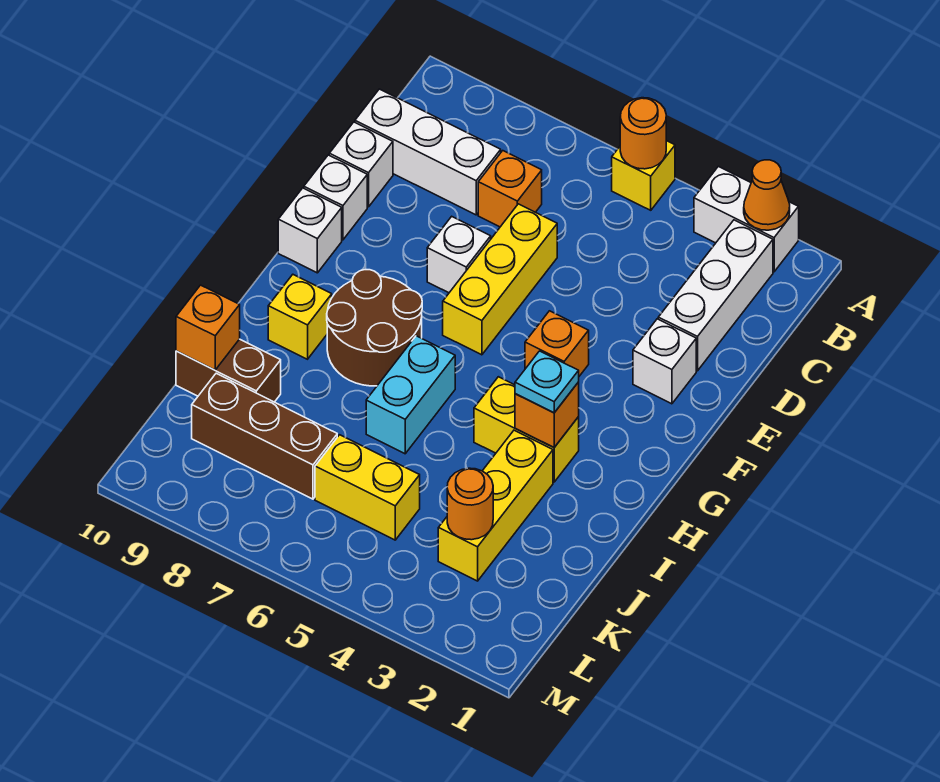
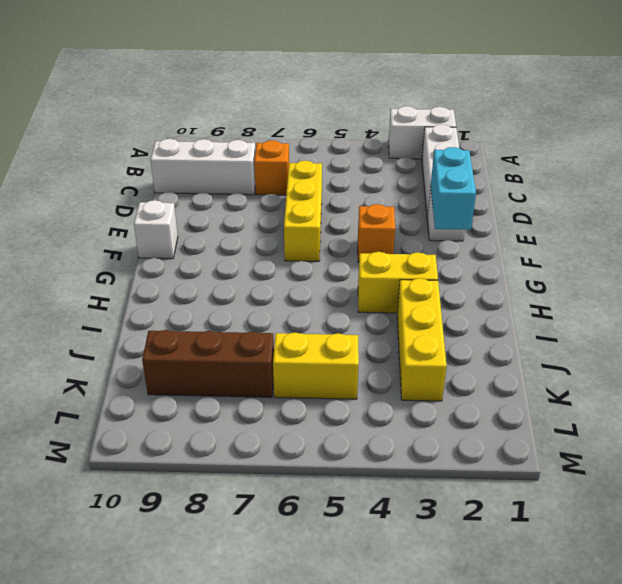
cyan 1x2 brick [431,147,476,230] -> cyan 1x2 brick moved to [366,336,455,454]
none -> yellow 1x1 brick [612,141,675,210]
none -> white 1x1 brick [329,122,393,207]
none -> white 1x1 brick [427,216,491,293]

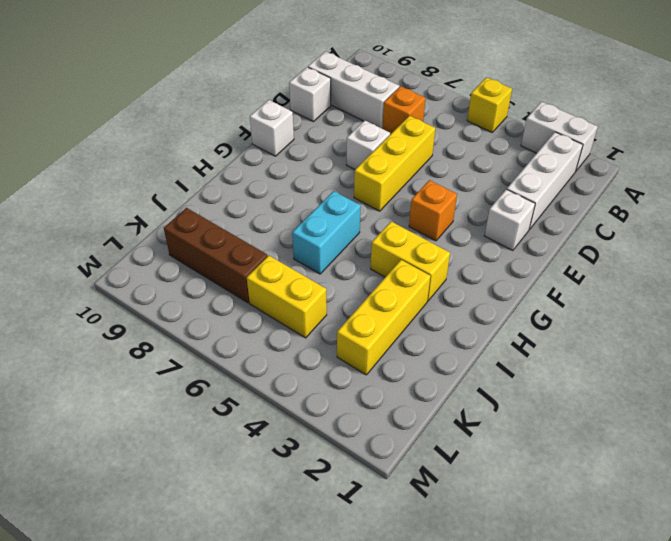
none -> white 1x1 brick [304,155,367,240]
none -> brown 2x2 round brick [327,270,422,386]
none -> yellow 1x1 brick [268,275,332,359]

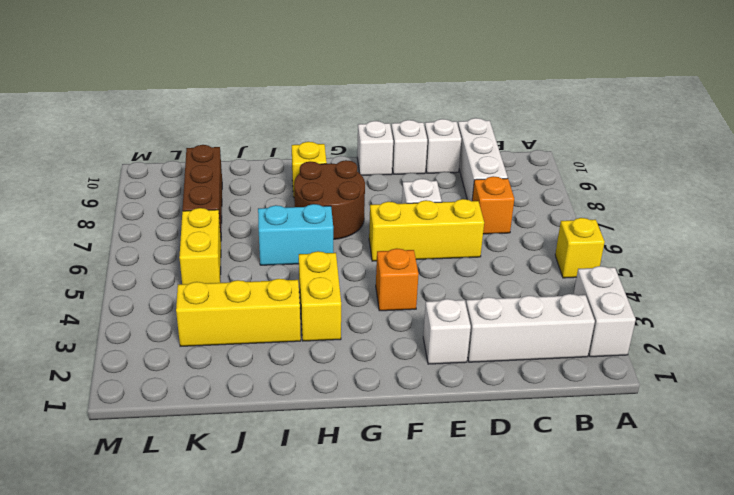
none -> brown 1x2 brick [176,339,281,402]
none -> orange 1x1 cone [744,160,790,230]
none -> orange 1x1 round brick [620,98,666,169]

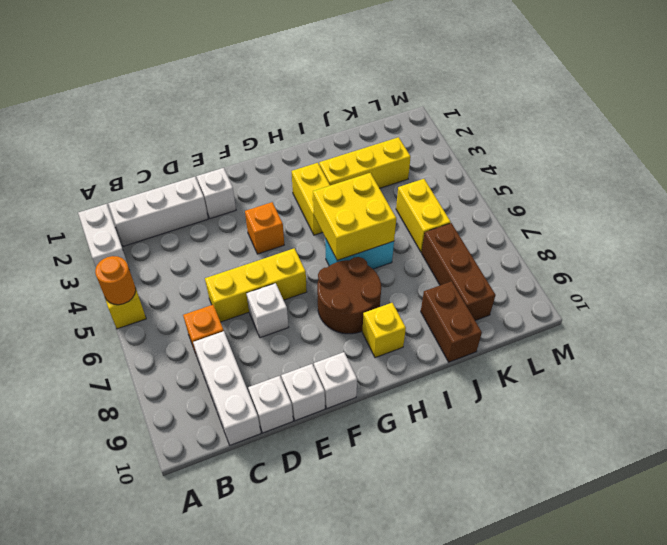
yellow 2x2 brick [313,173,396,260] -> none
none -> orange 1x1 cone [744,160,790,230]
none -> orange 1x1 brick [515,382,579,447]
none -> orange 1x1 brick [176,285,240,370]

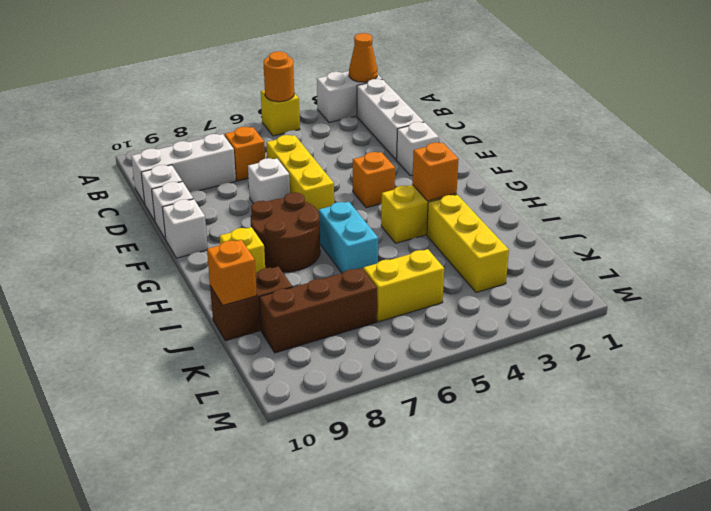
none -> orange 1x1 round brick [447,468,493,540]
none -> cyan 1x1 plate [515,351,579,413]

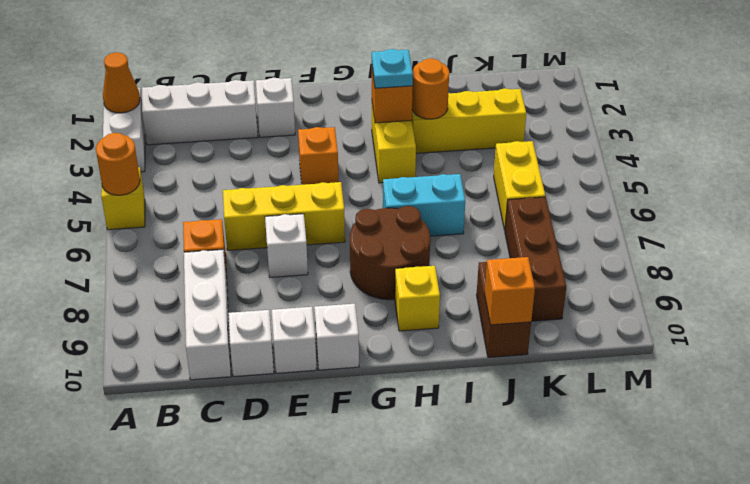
orange 1x1 round brick [412,58,449,119] -> orange 1x1 round brick moved to [447,468,493,540]

